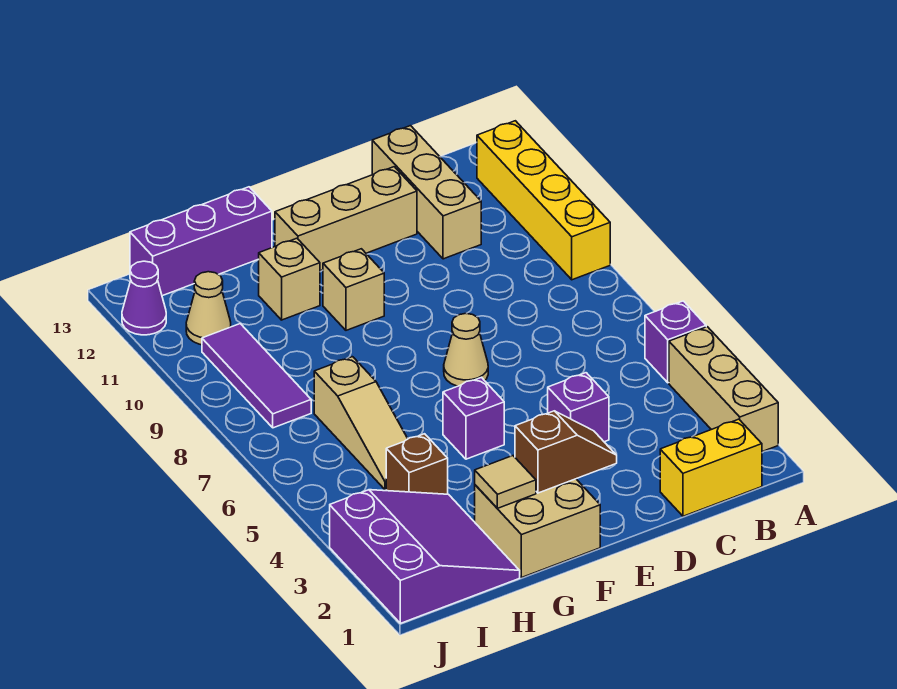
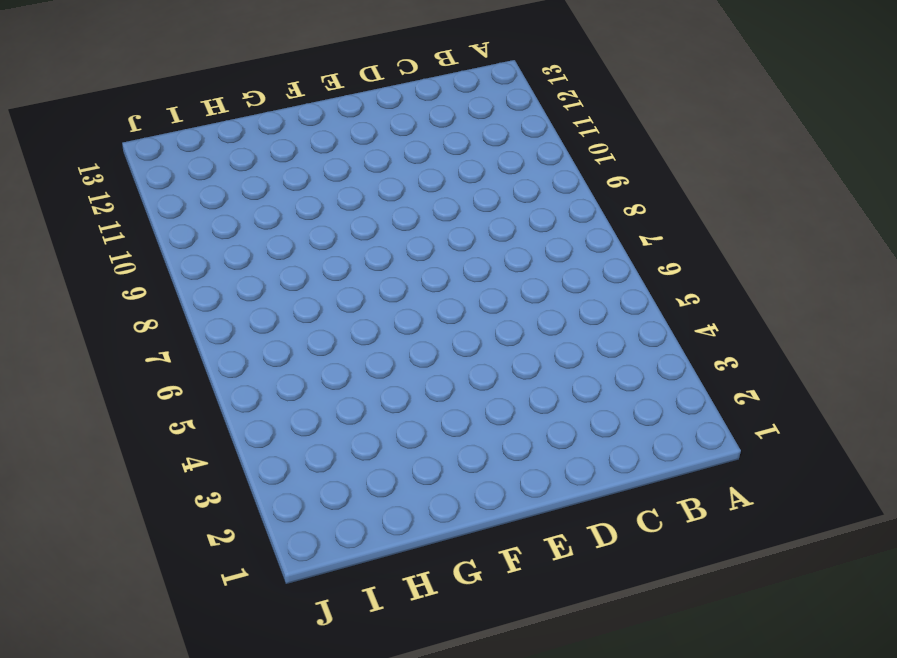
none -> tan 1x3 brick [669,327,778,452]
none -> purple 1x1 brick [645,301,706,383]
none -> yellow 1x4 brick [477,121,610,280]

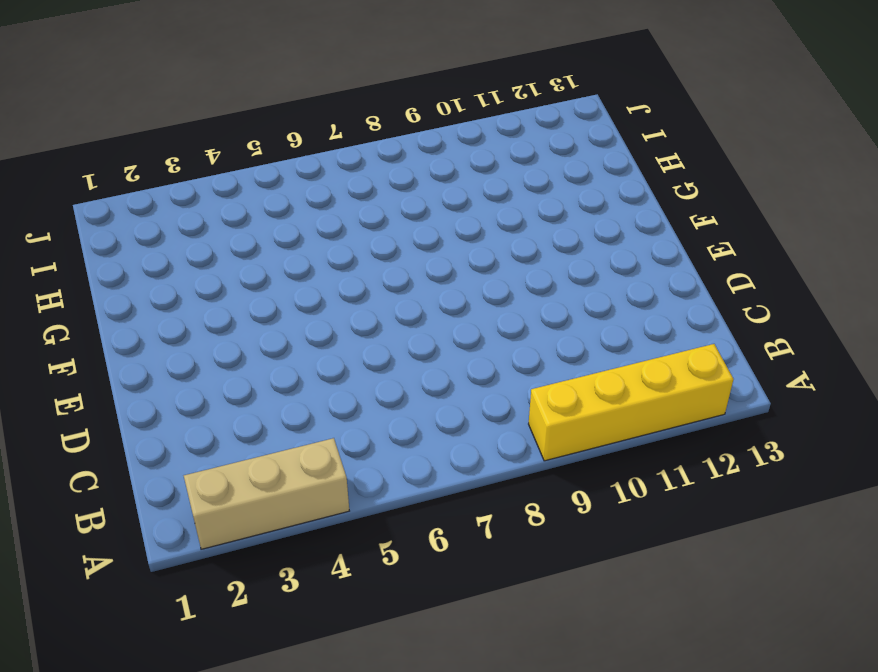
none -> purple 1x1 brick [645,301,706,383]
none -> yellow 1x2 brick [660,419,762,516]
none -> tan 1x3 brick [372,126,481,259]

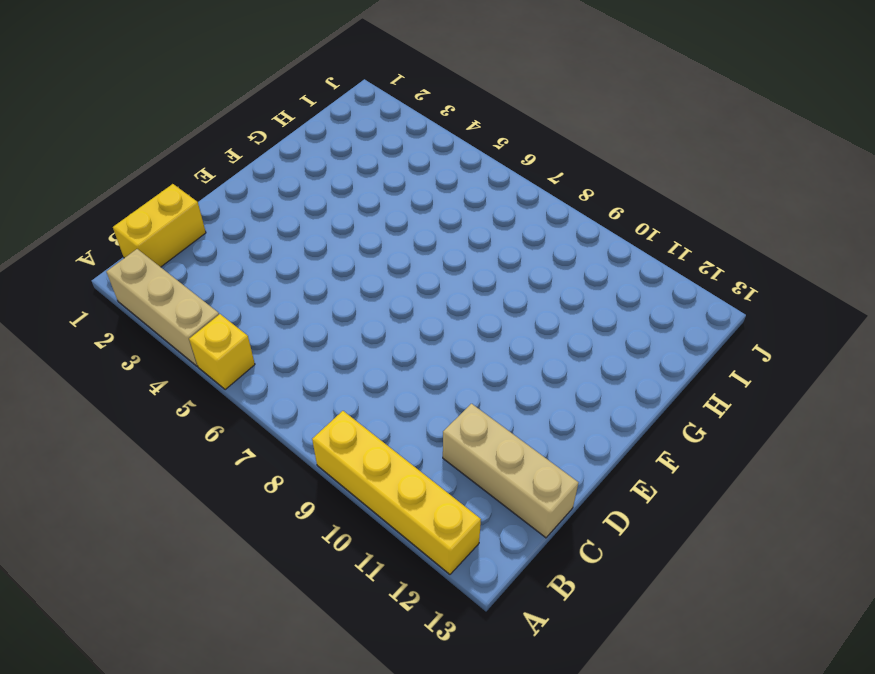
yellow 1x1 brick [189,314,255,390] -> purple 1x1 brick [645,301,706,383]
none -> purple 1x1 brick [548,373,609,442]
none -> tan 1x3 brick [275,167,417,271]
none -> tan 1x1 cone [444,313,488,386]

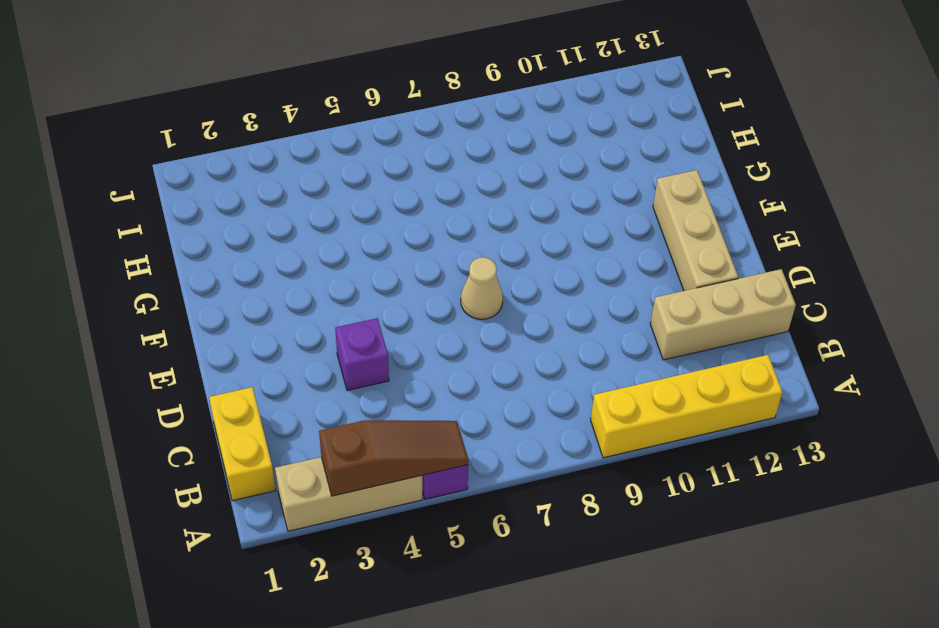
brown 1x3 slope [319,420,469,496] -> none
none -> tan 2x2 brick [475,479,600,578]
none -> purple 1x1 brick [443,377,504,459]
none -> tan 1x1 brick [323,249,384,330]

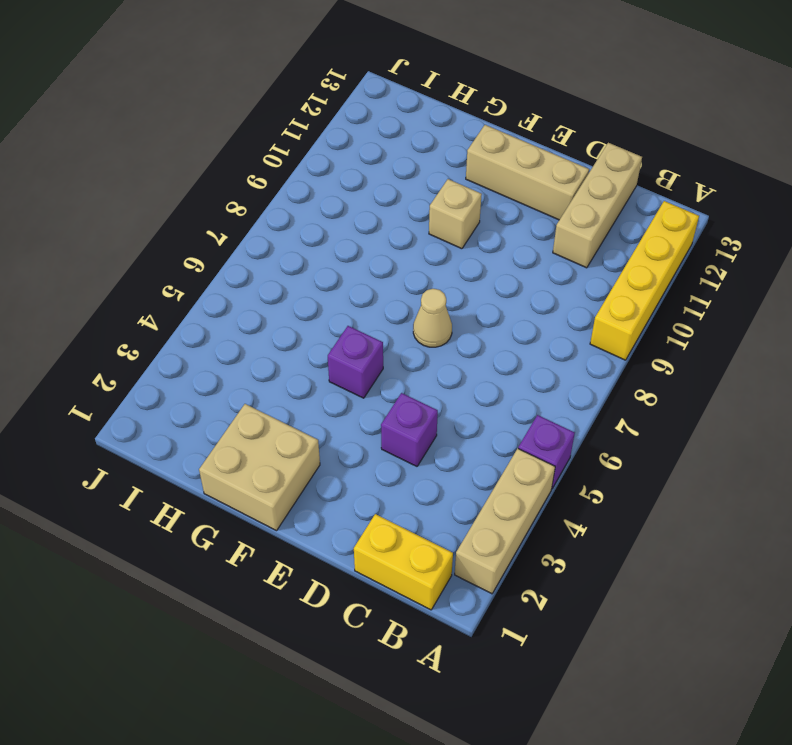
none -> tan 1x1 brick [259,238,320,320]
none -> purple 1x3 brick [130,187,272,296]
none -> purple 3x3 slope [330,490,520,623]

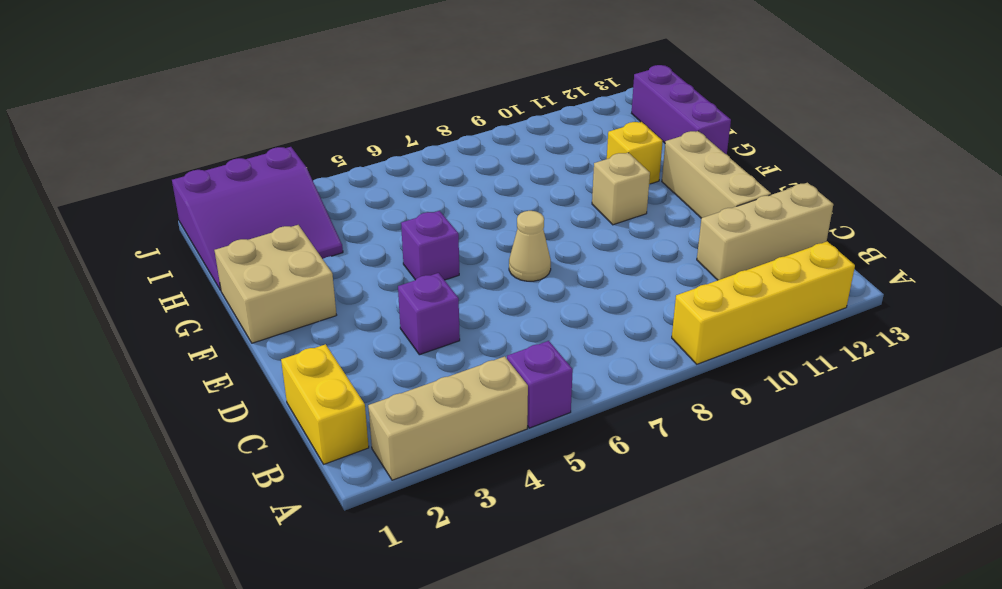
yellow 1x1 brick [607,122,663,184] -> tan 1x1 brick [259,238,320,320]
none -> brown 1x1 brick [386,434,448,494]
none -> tan 1x3 slope [314,357,408,490]
none -> purple 1x3 tile [202,324,311,428]

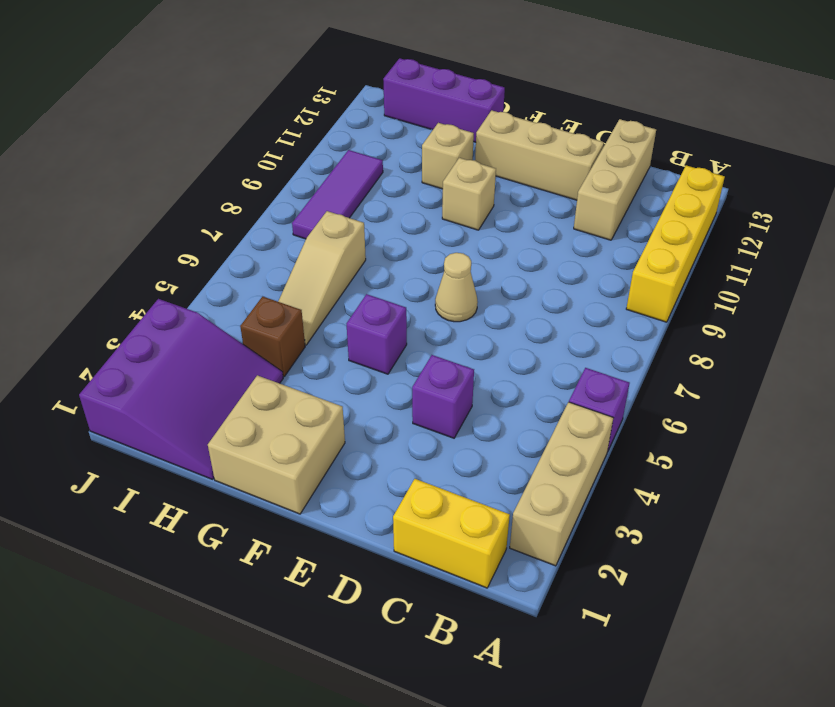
none -> tan 1x1 cone [186,272,231,345]
none -> purple 1x1 cone [122,261,166,335]
none -> brown 1x2 slope [515,411,617,493]

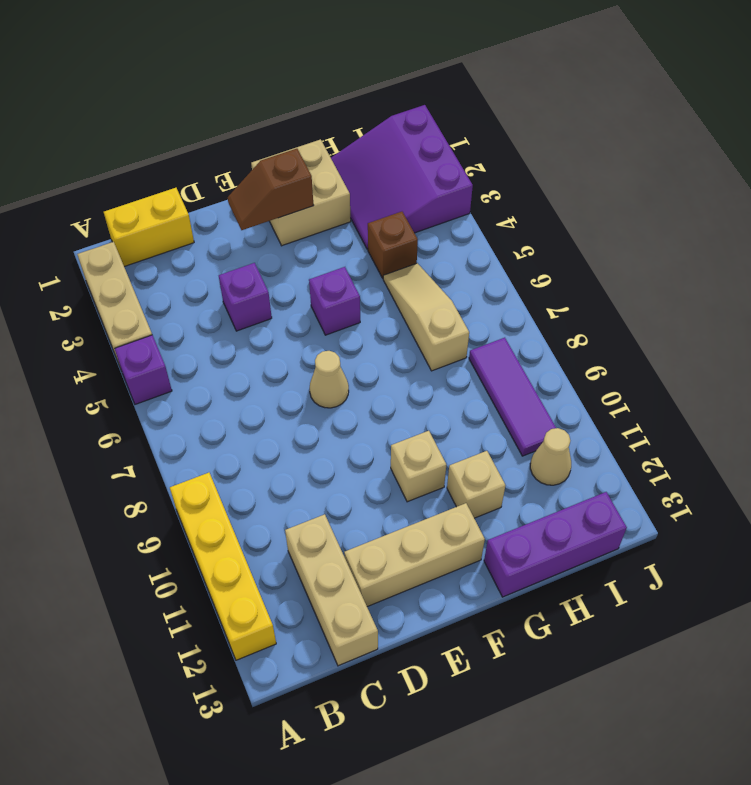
none -> purple 1x1 cone [122,261,166,335]
none -> tan 1x1 tile [475,456,536,508]

